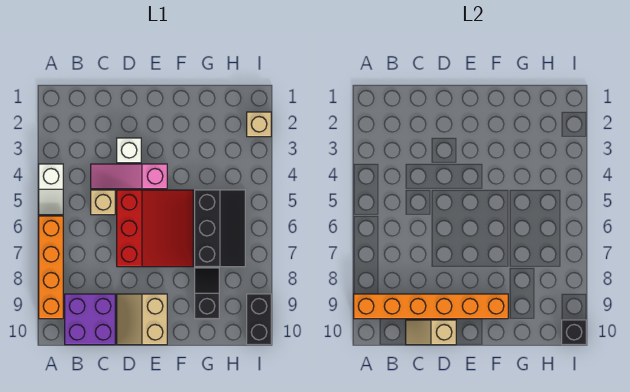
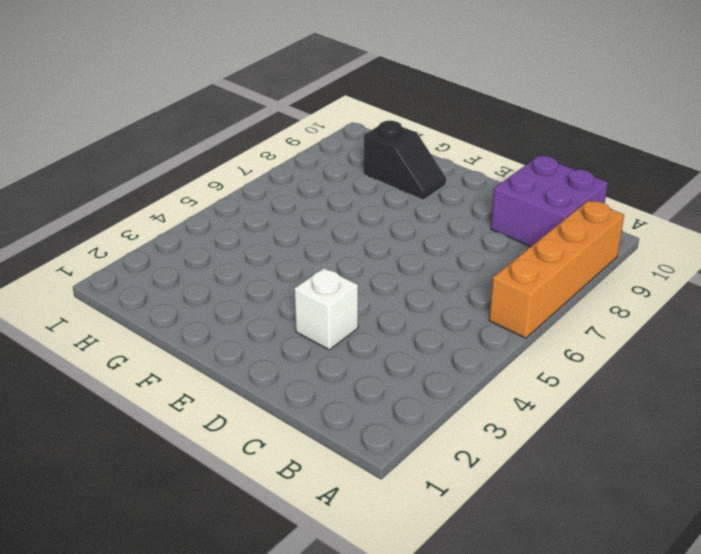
black 1x2 slope [364,121,446,200] -> black 1x2 slope turned to [195,268,219,319]
none -> white 1x2 slope [39,164,63,215]
none -> pink 1x3 slope [91,164,167,189]
none -> tan 1x1 brick [91,190,115,215]

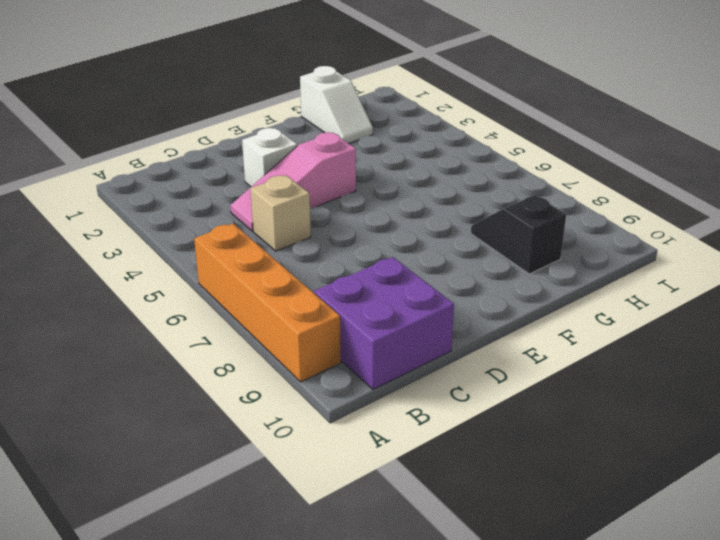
white 1x2 slope [300,66,373,144] -> white 1x2 slope moved to [39,164,63,215]
none -> red 3x3 slope [117,190,193,267]
none -> tan 2x2 slope [117,294,167,345]
none -> black 2x3 slope [195,190,245,267]

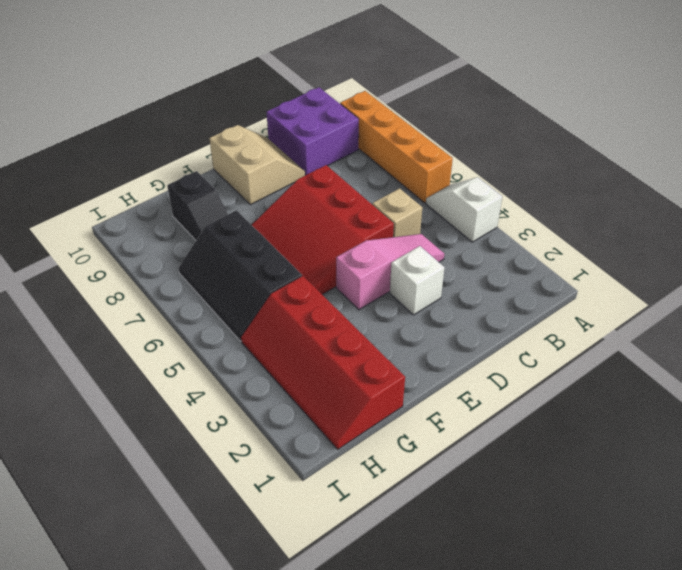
red 2x4 slope [241,276,405,449] -> none
none -> tan 1x1 brick [247,112,271,137]
none -> black 1x2 brick [247,294,271,345]
none -> orange 1x6 brick [354,294,508,319]

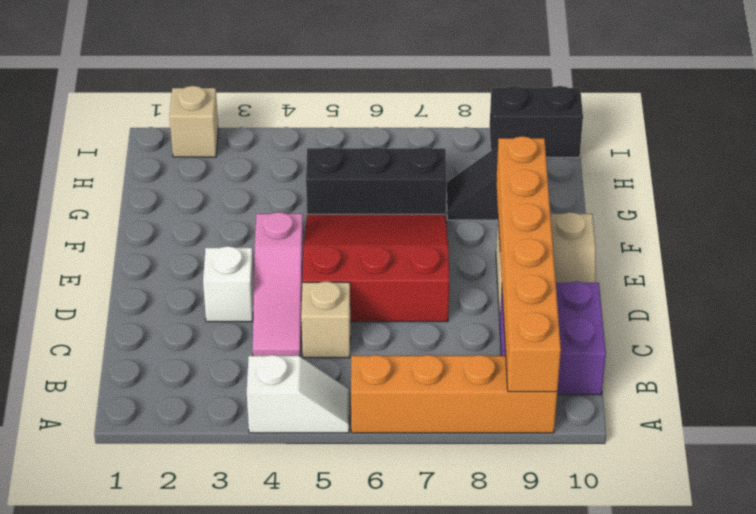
none -> tan 1x2 slope [406,320,456,345]
none -> black 1x1 brick [562,320,586,345]

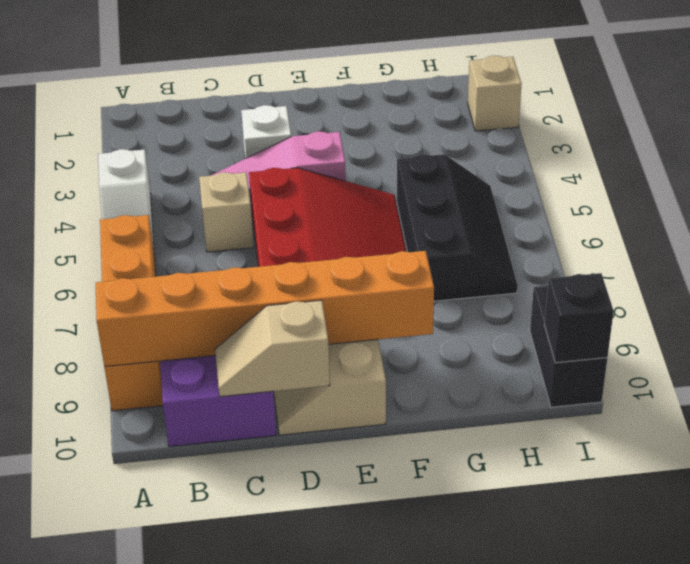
none -> black 1x2 slope [195,268,219,319]

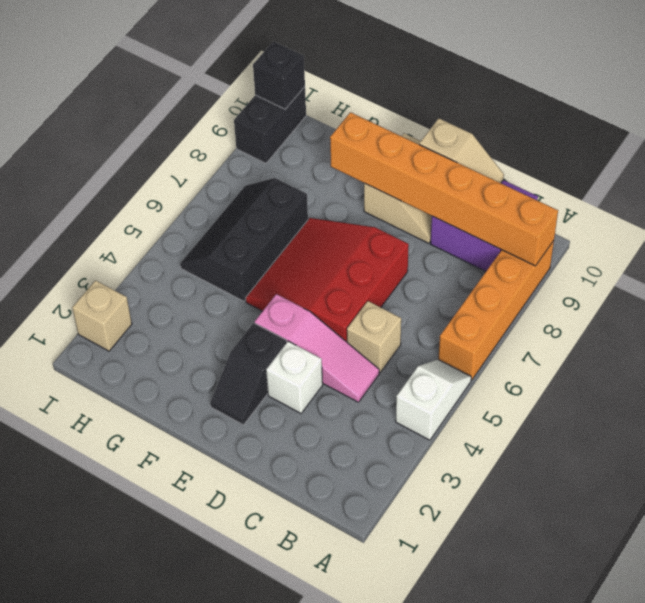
black 1x2 slope [210,323,287,425] -> black 1x2 slope moved to [195,268,219,319]

